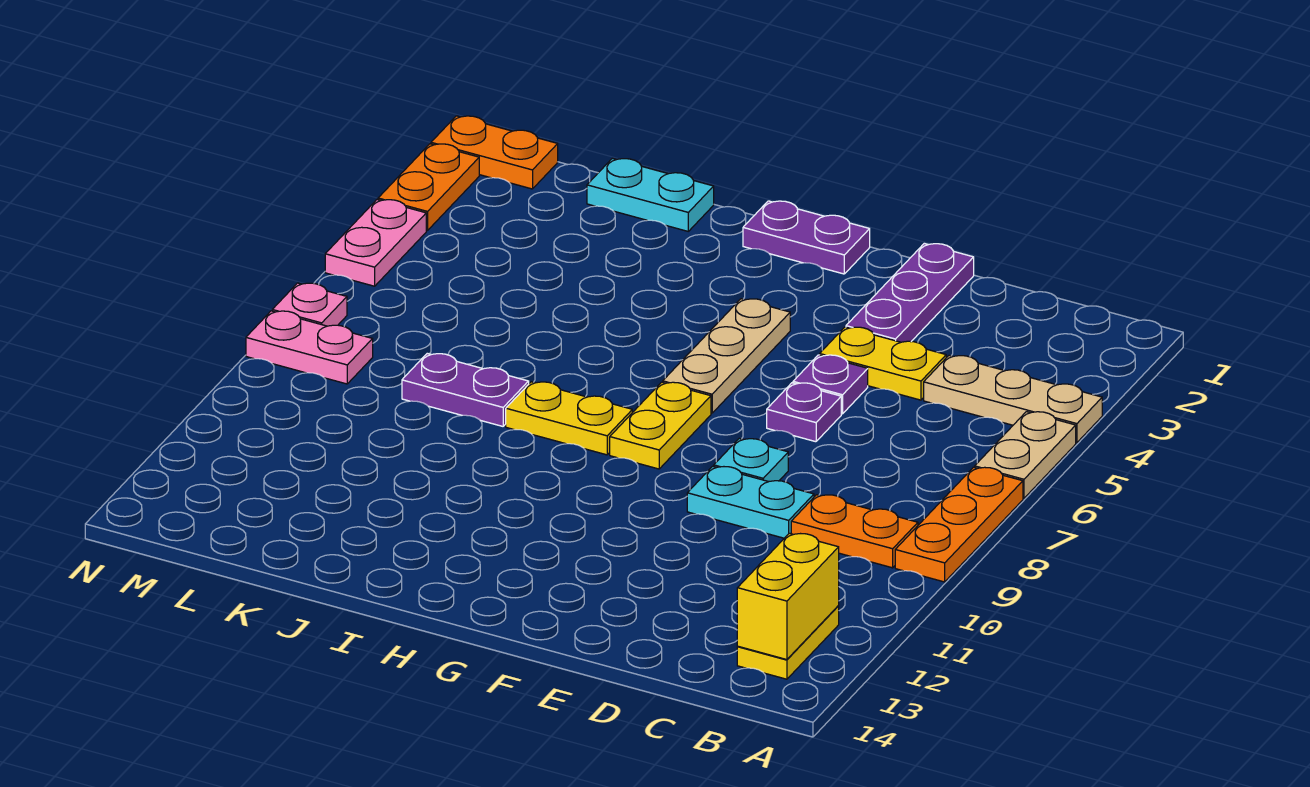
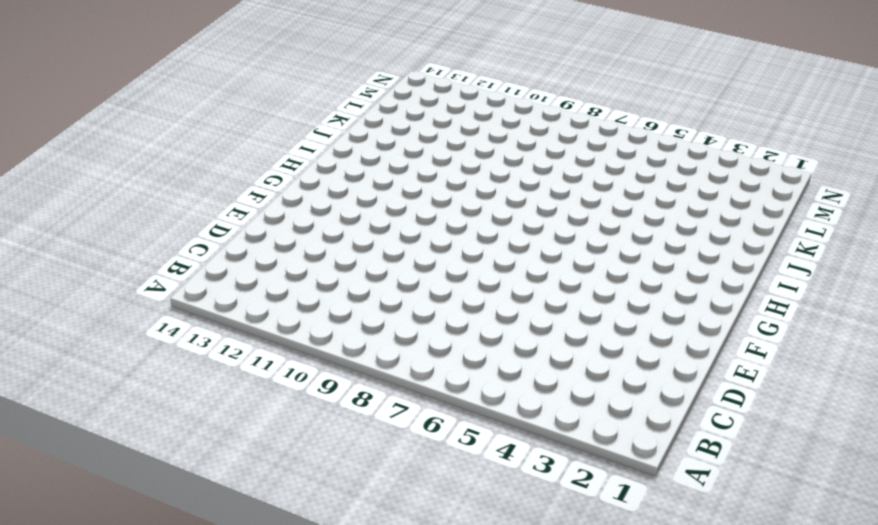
none -> tan 1x3 plate [924,356,1102,443]
none -> tan 1x2 plate [975,412,1076,498]
none -> orange 1x3 plate [895,467,1023,582]

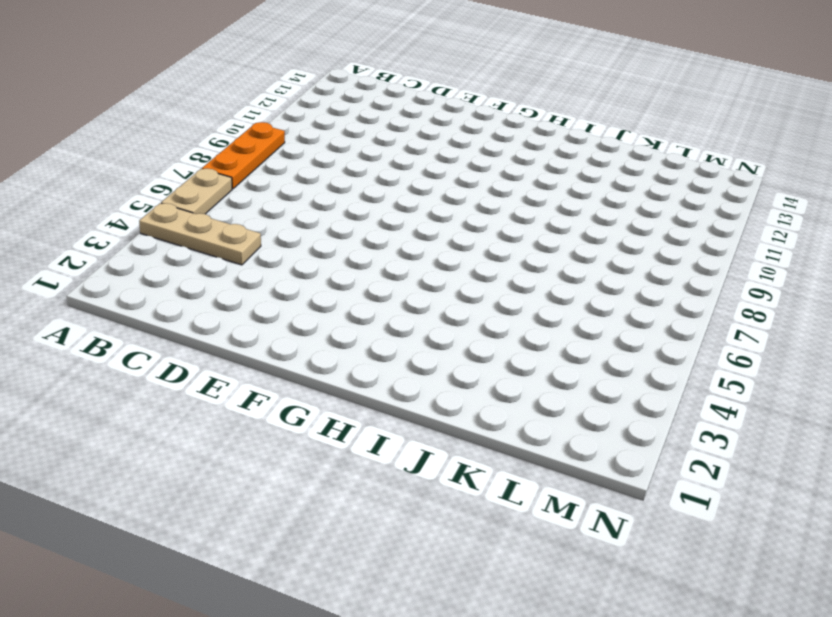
none -> orange 1x2 plate [791,495,918,568]
none -> yellow 1x2 plate [737,606,839,679]
none -> yellow 1x2 plate [820,327,946,400]

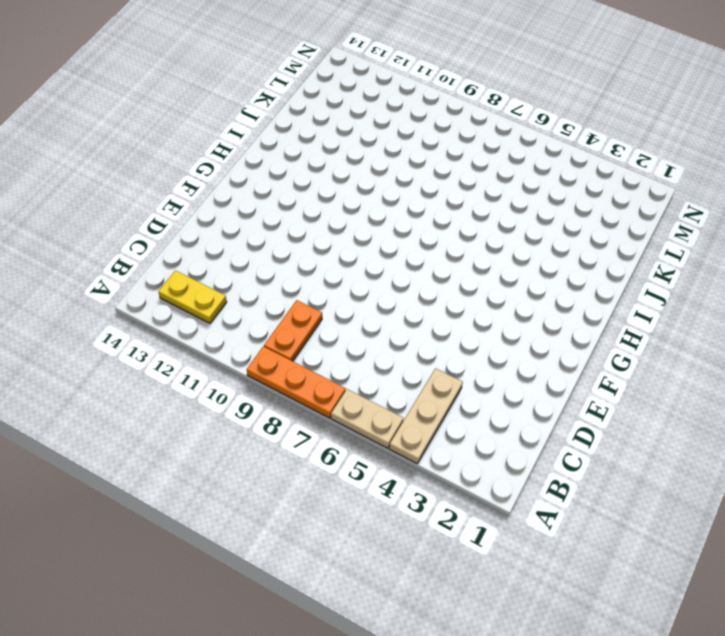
none -> yellow 1x2 plate [820,327,946,400]
none -> cyan 1x2 plate [687,466,814,538]
none -> purple 1x3 plate [846,243,974,342]

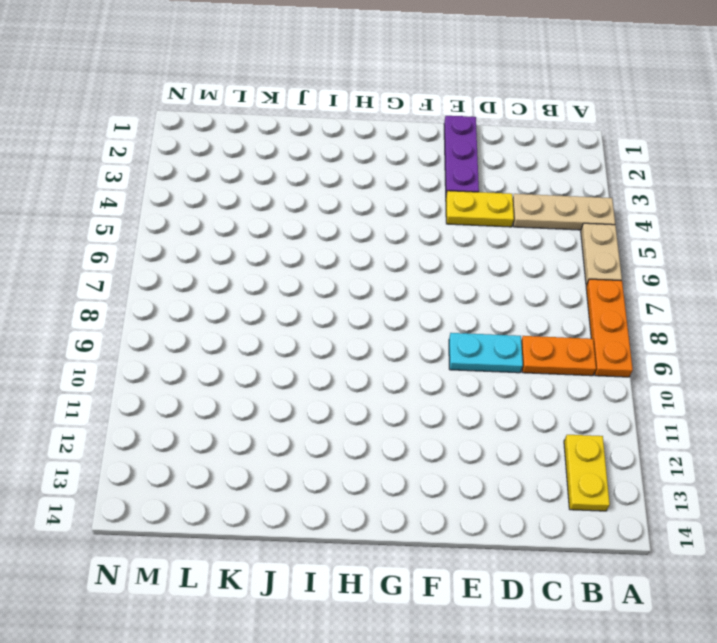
none -> purple 1x1 plate [793,355,868,414]
none -> purple 1x1 plate [767,383,841,442]
none -> cyan 1x1 plate [714,439,788,482]

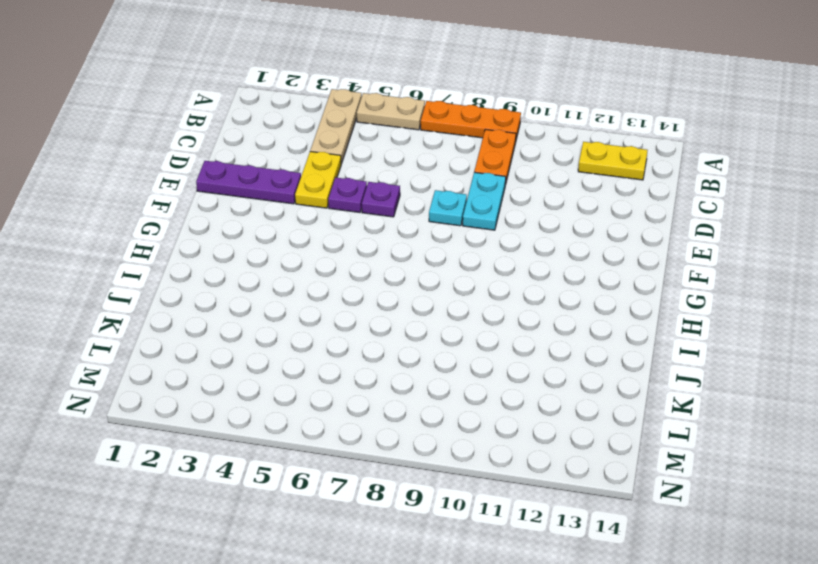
none -> purple 1x2 plate [743,201,870,274]
none -> tan 1x3 plate [663,299,790,413]
none -> yellow 1x2 plate [610,382,711,469]

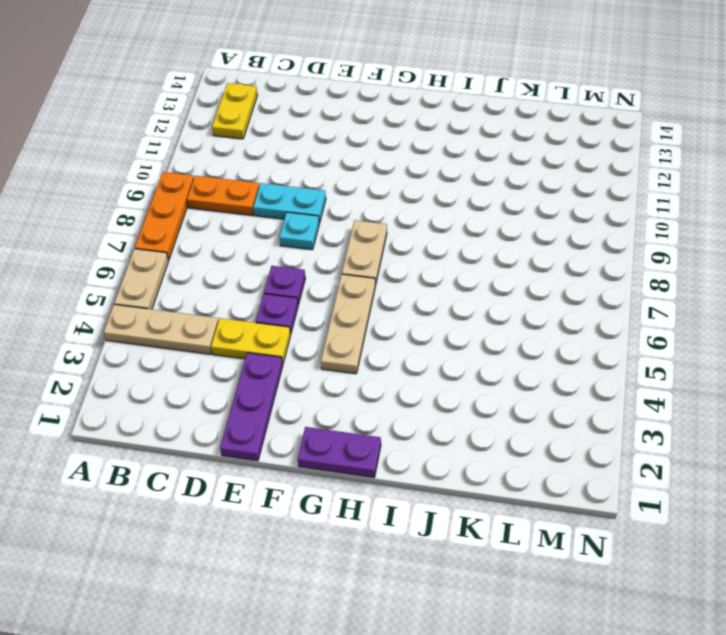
tan 1x2 plate [342,220,387,285] -> yellow 1x2 plate [610,382,711,469]
none -> yellow 1x2 plate [506,382,632,455]
none -> cyan 1x2 plate [587,158,714,231]
none -> purple 1x2 plate [402,353,529,426]

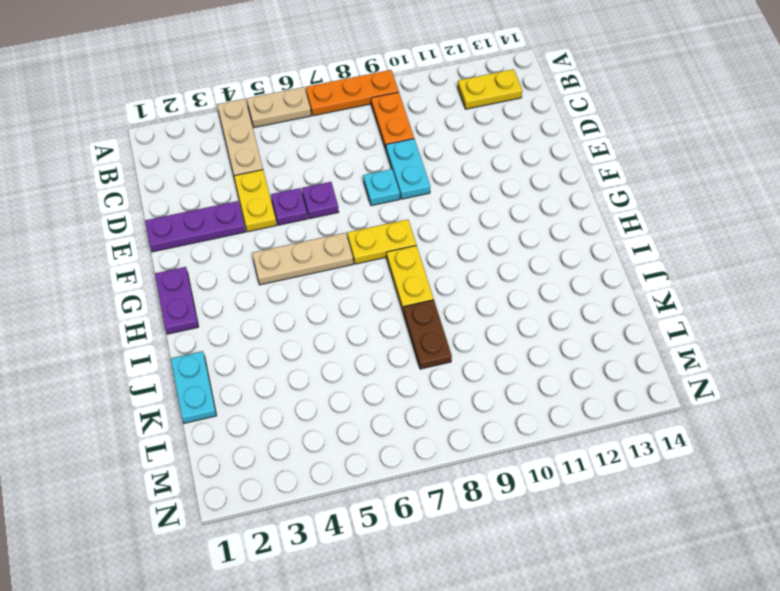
brown 1x2 plate [403,300,452,369] -> purple 1x2 plate [402,353,529,426]
none -> orange 1x2 plate [431,116,558,189]
none -> pink 1x2 plate [246,311,373,384]
none -> orange 1x2 plate [378,144,479,231]

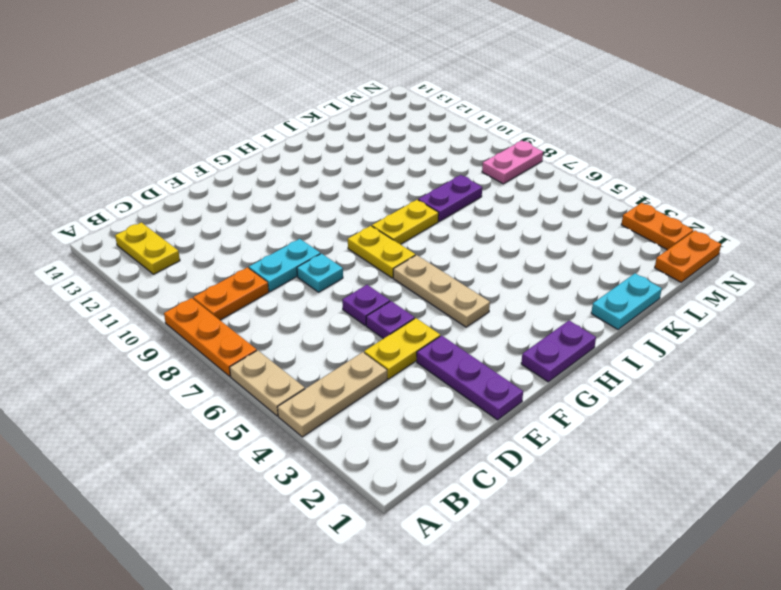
none -> pink 1x2 plate [325,200,426,286]
none -> pink 1x1 plate [272,283,347,326]
none -> yellow 1x2 brick [737,533,839,660]

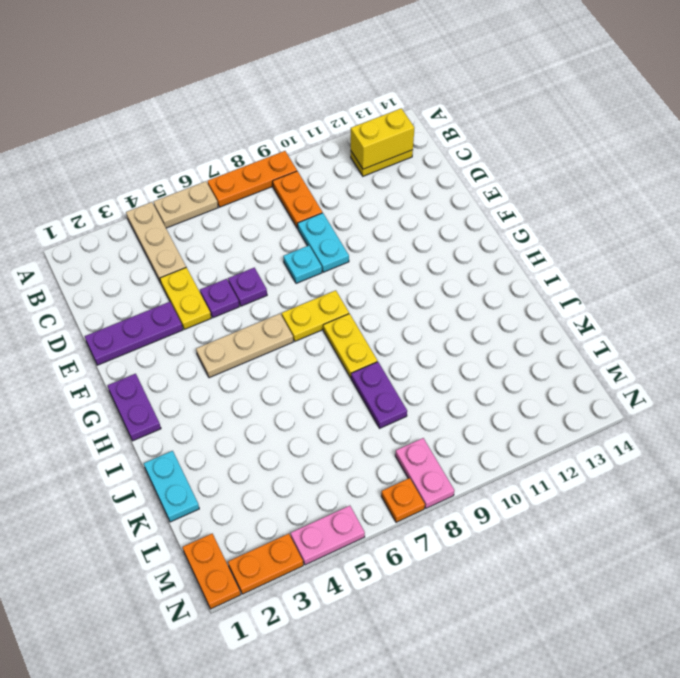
orange 1x1 plate [381,478,425,522] -> pink 1x1 plate [272,283,347,326]

